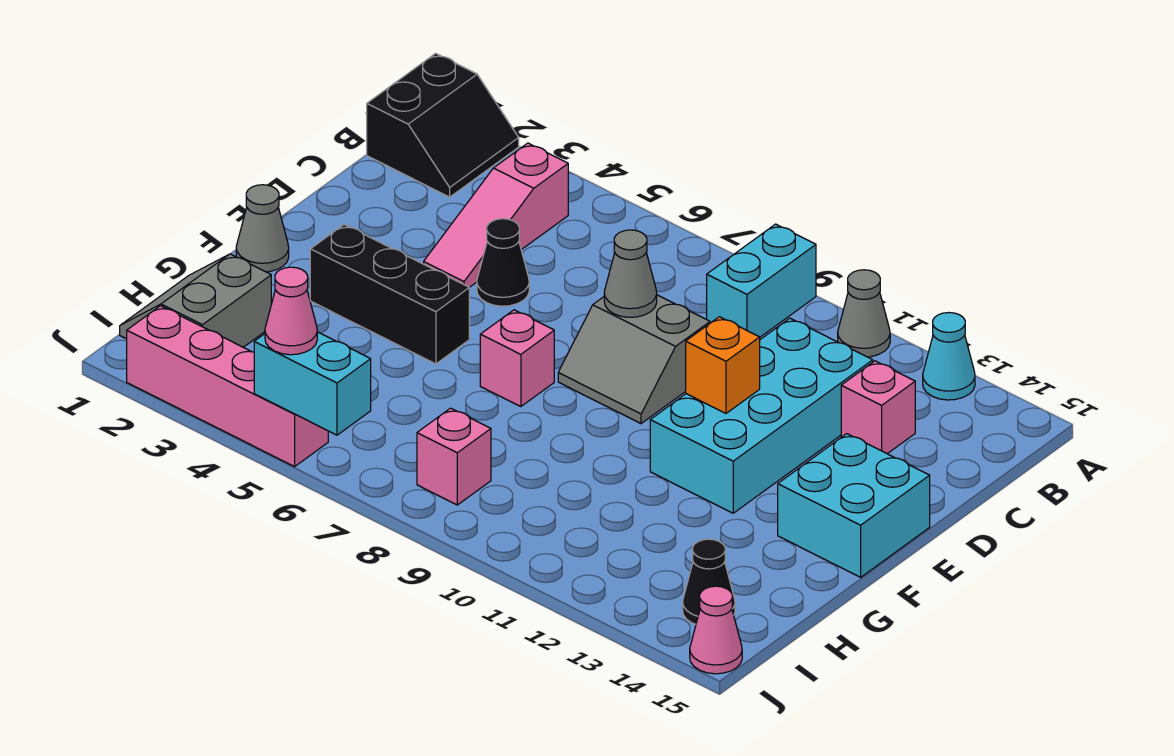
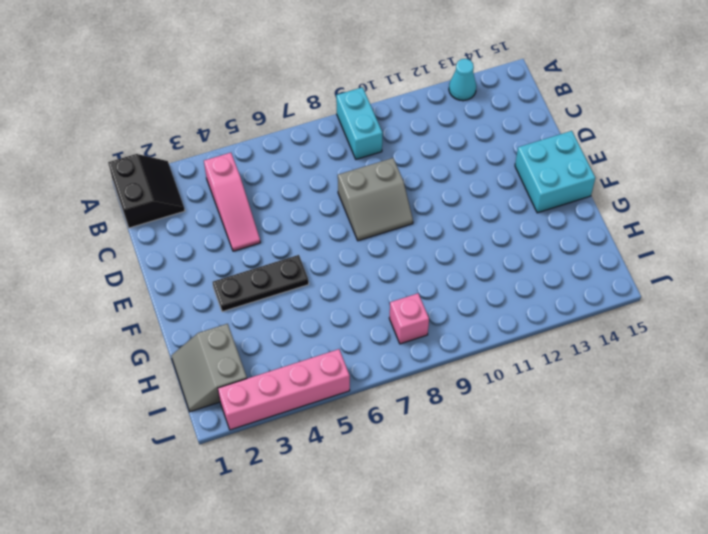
black 1x3 plate [213,255,309,312] -> black 1x3 brick [310,225,469,364]
none -> grey 1x1 cone [838,270,890,357]
none -> cyan 2x4 brick [650,318,873,513]
none -> pink 1x1 brick [841,361,915,454]

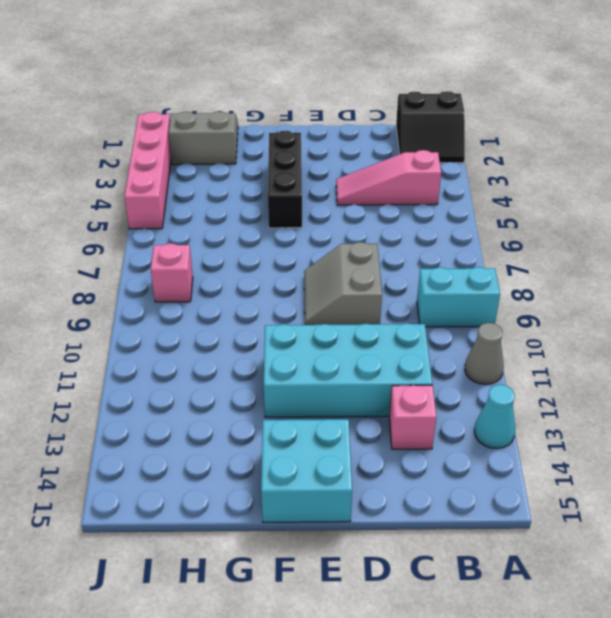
none -> black 1x1 cone [477,219,529,306]
none -> grey 1x1 cone [236,185,289,272]
none -> pink 1x1 brick [480,310,554,407]

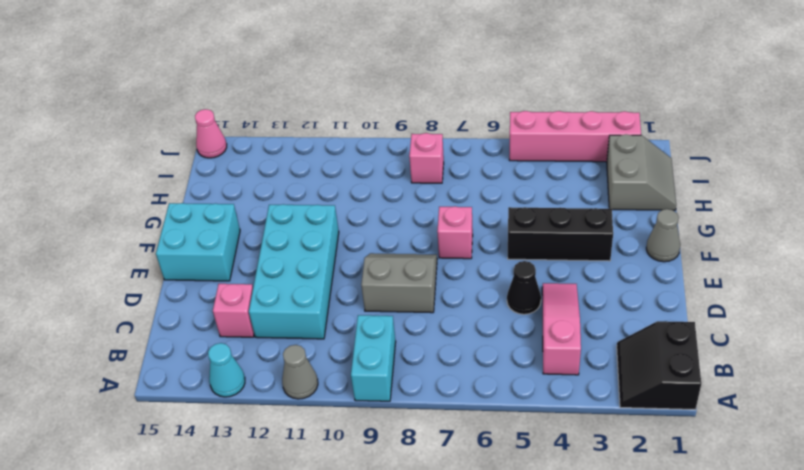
none -> black 1x1 cone [683,539,735,624]
none -> grey 1x1 cone [604,230,657,317]
none -> orange 1x1 brick [686,317,760,413]

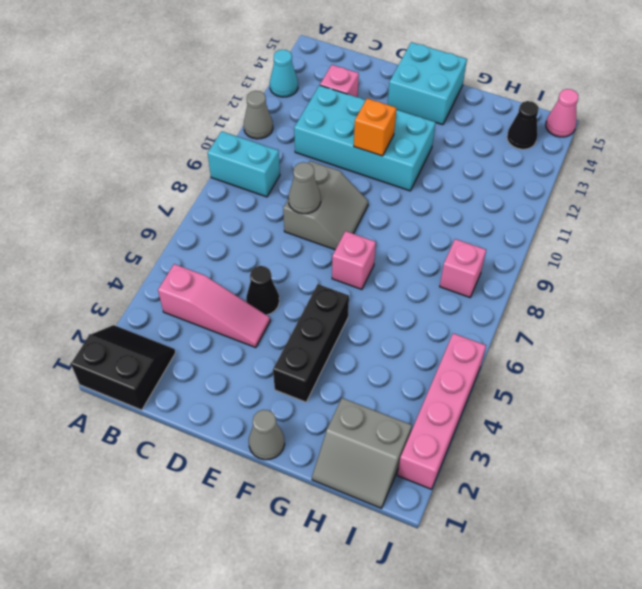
none -> cyan 1x2 brick [254,332,371,435]
none -> pink 1x1 cone [265,267,317,355]

